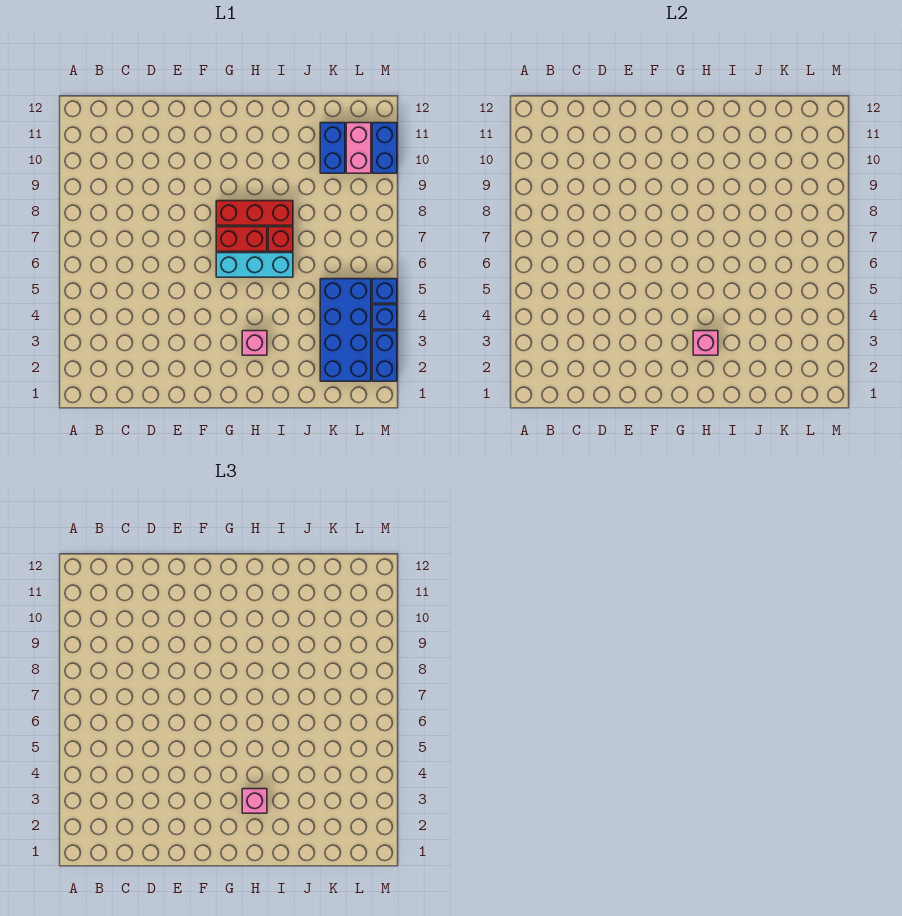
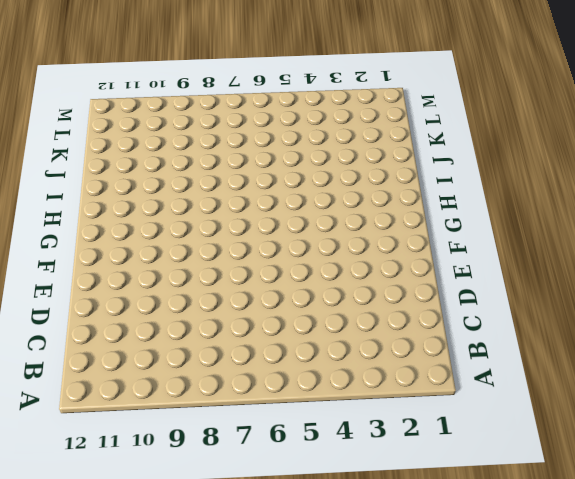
none -> cyan 1x3 brick [216,253,293,277]
none -> red 1x2 brick [216,227,267,251]
none -> red 1x3 brick [216,201,293,225]

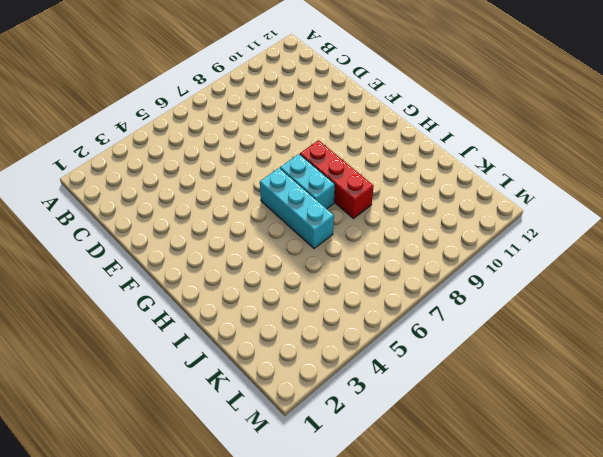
cyan 1x2 brick [280,154,335,209] -> red 1x2 brick [216,227,267,251]
none -> pink 1x1 brick [242,331,267,355]
none -> red 1x1 brick [268,227,293,251]
none -> blue 2x4 brick [320,279,371,381]

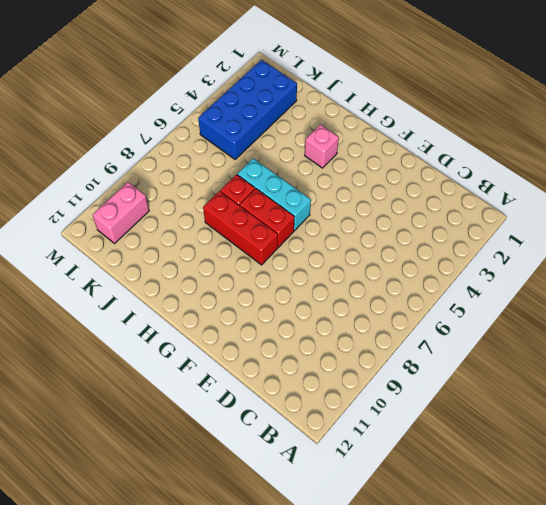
none -> blue 1x2 brick [320,123,345,173]
none -> blue 1x2 brick [372,331,397,381]
none -> blue 1x1 brick [372,305,397,329]

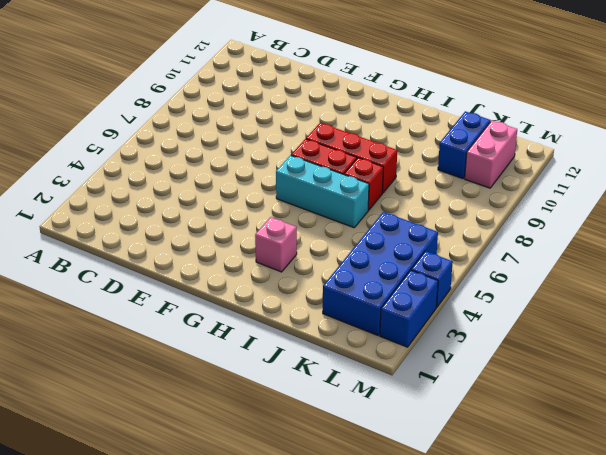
none -> blue 1x1 brick [372,279,397,303]
none -> blue 1x2 brick [372,123,397,173]
none -> pink 1x1 brick [693,331,718,355]

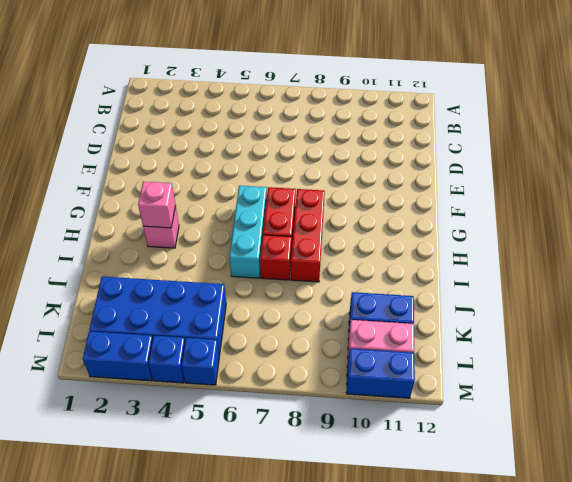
none -> pink 1x1 brick [242,789,267,813]

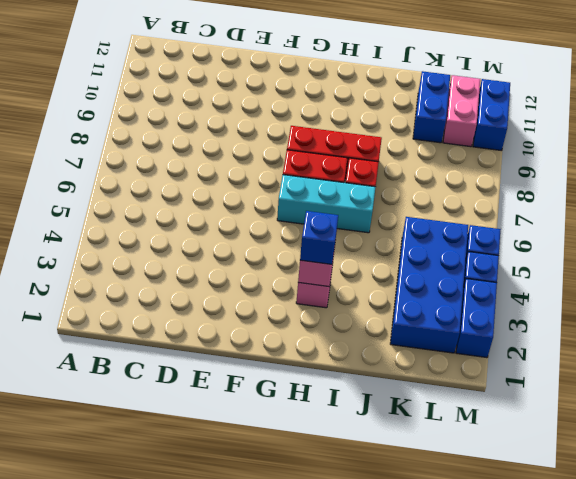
blue 1x1 brick [300,211,338,264] -> pink 1x1 brick [242,789,267,813]

